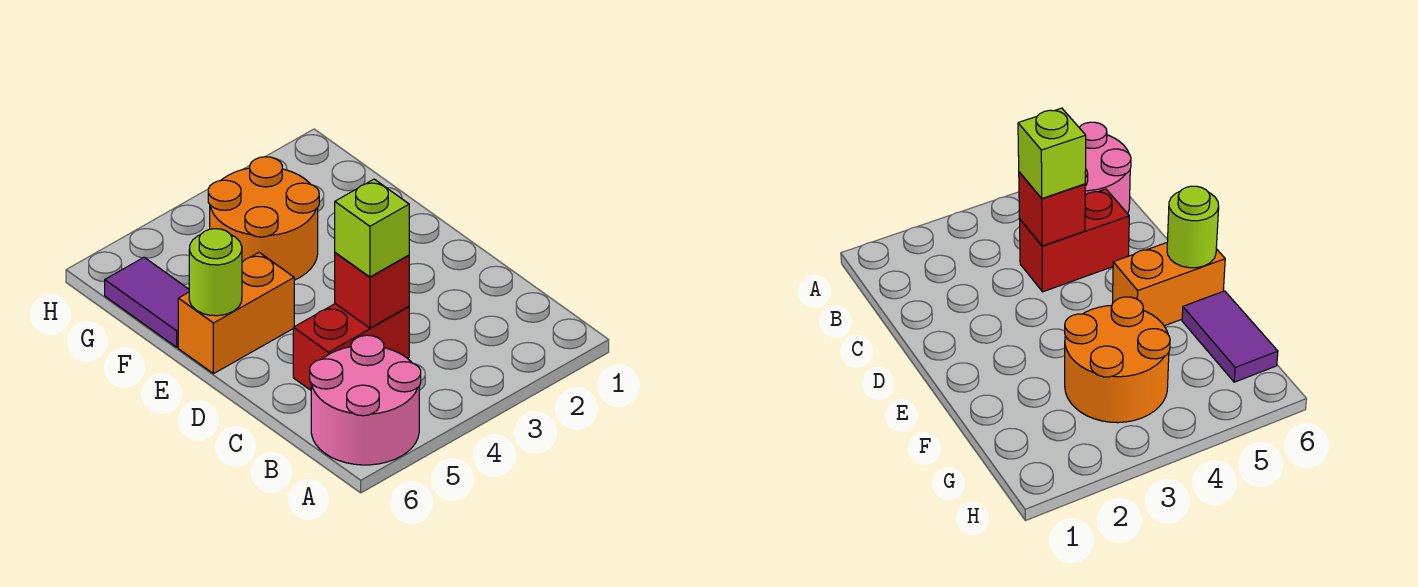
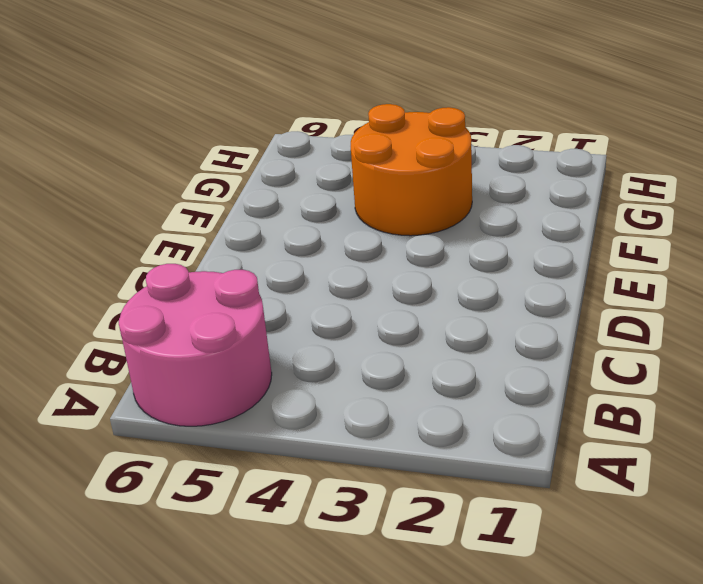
none -> red 1x2 brick [293,304,409,390]
none -> orange 1x2 brick [178,253,294,374]

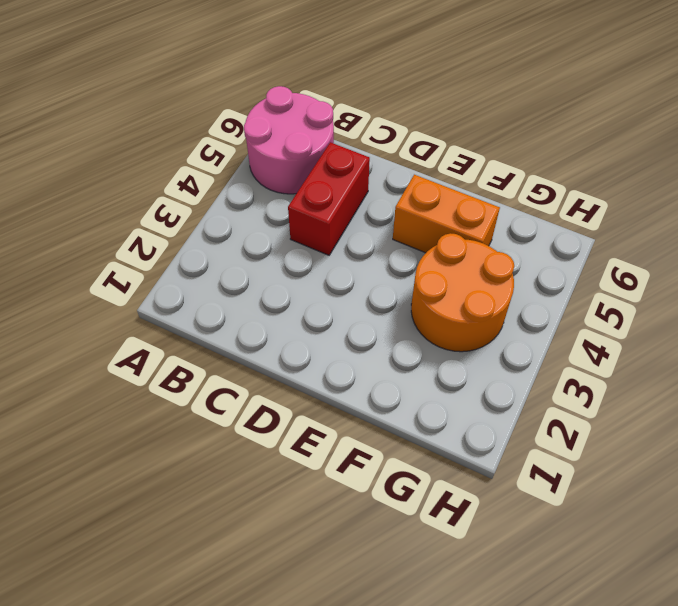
orange 1x2 brick [393,175,500,253] -> orange 1x2 brick turned to [178,253,294,374]
none -> purple 1x2 tile [105,257,189,347]
none -> red 1x1 brick [335,253,409,328]

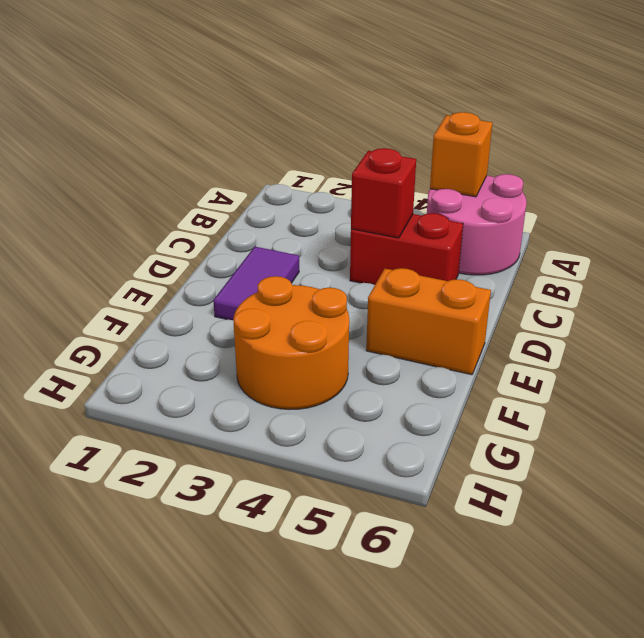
orange 1x1 brick [430,112,492,197] -> none
purple 1x2 tile [213,247,299,321] -> purple 1x2 tile moved to [105,257,189,347]
none -> lime 1x1 round brick [189,229,242,316]
none -> lime 1x1 brick [335,179,409,277]

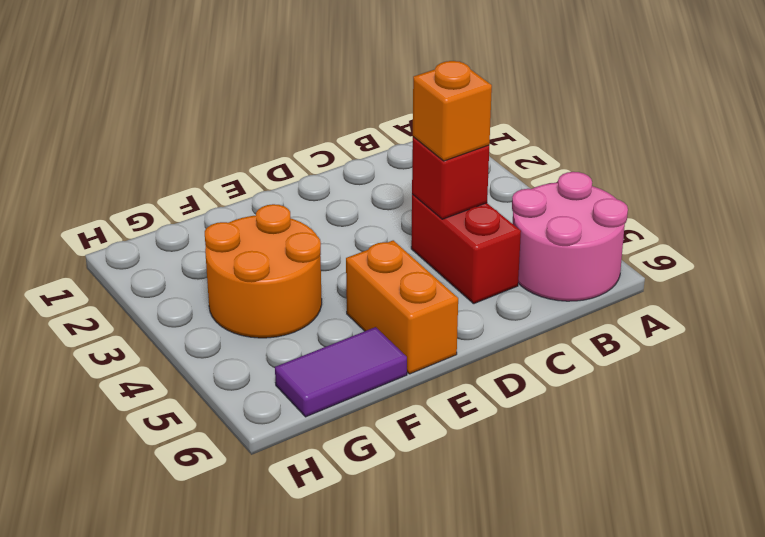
orange 1x1 brick [413,61,492,161] -> lime 1x1 brick [335,179,409,277]
none -> lime 1x1 round brick [189,229,242,316]

